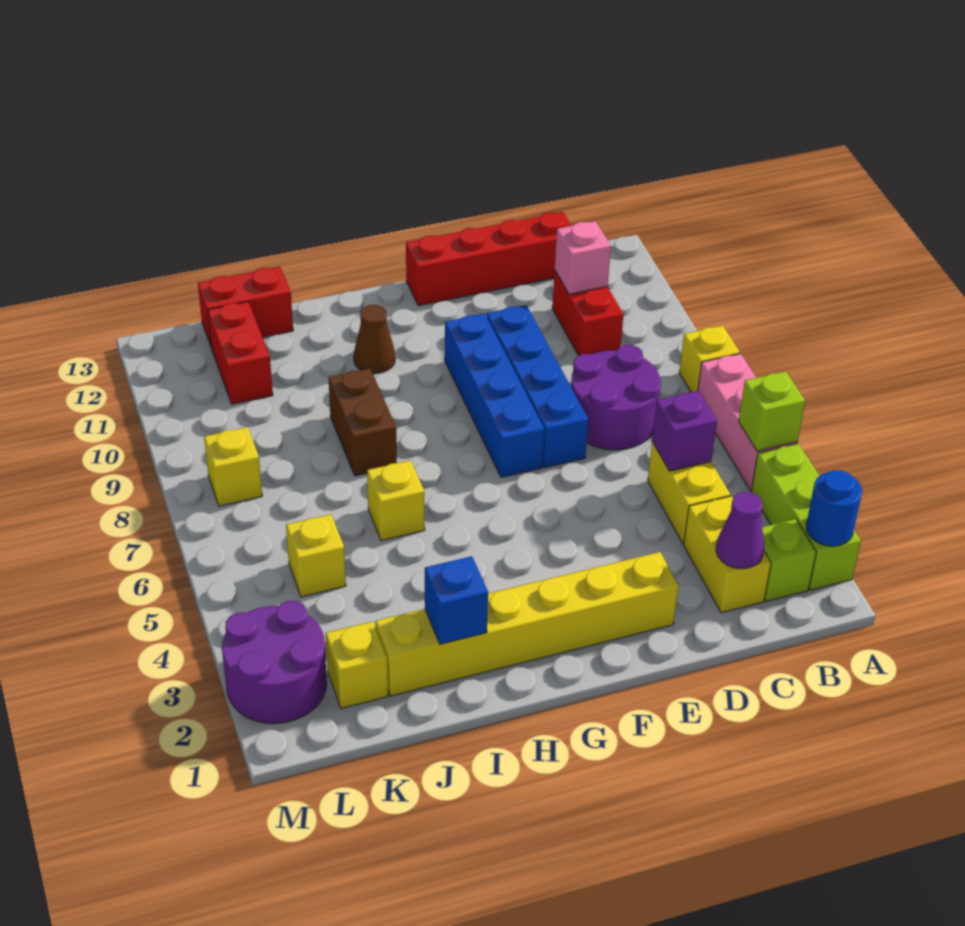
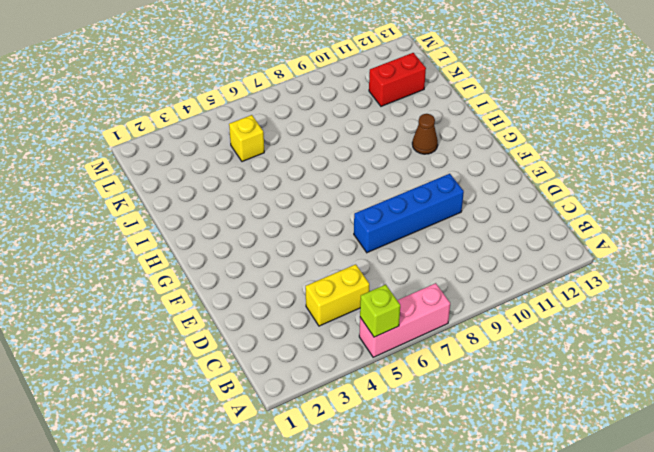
none -> lime 1x3 brick [751,443,861,590]
none -> yellow 1x1 brick [679,326,740,392]
none -> lime 1x1 brick [762,519,816,601]

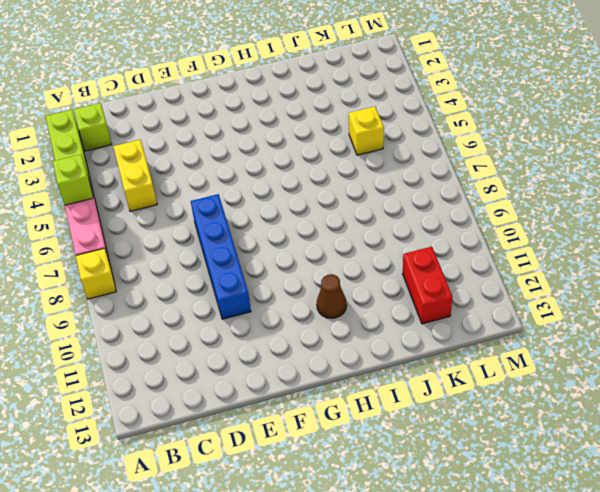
none -> yellow 1x2 brick [684,496,771,613]
none -> purple 2x2 round brick [571,345,661,450]
none -> red 1x2 brick [552,270,623,356]

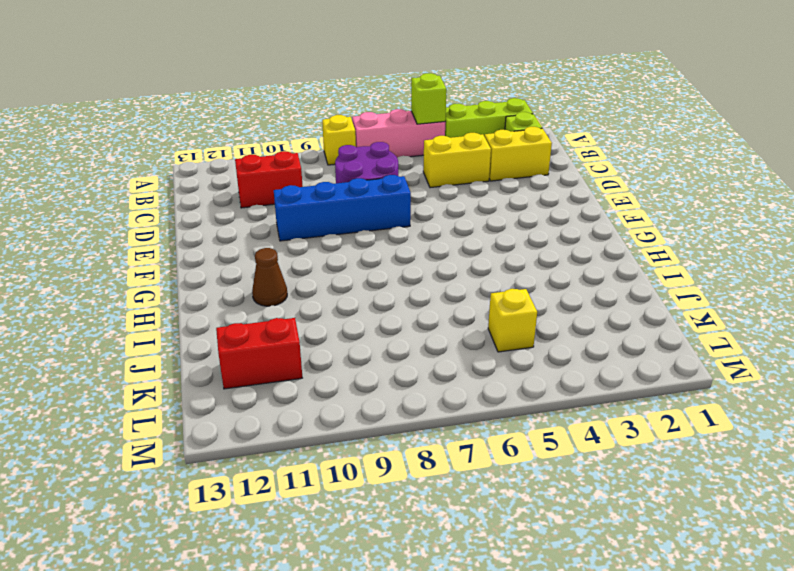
none -> red 1x4 brick [406,212,571,306]
none -> yellow 1x6 brick [376,552,679,696]
none -> blue 1x4 brick [445,314,545,477]

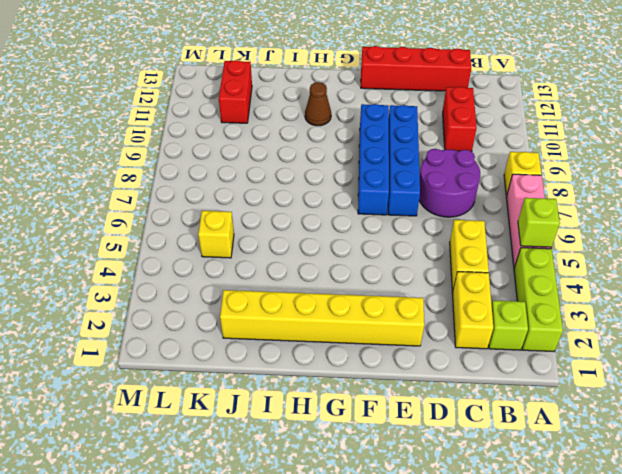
none -> yellow 1x1 brick [367,460,425,541]
none -> brown 1x2 brick [329,369,397,476]
none -> red 1x2 brick [198,267,293,346]

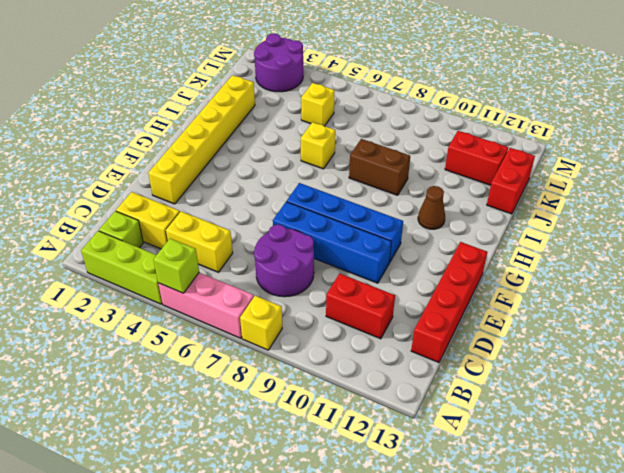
none -> yellow 1x1 brick [326,621,388,709]
none -> yellow 1x1 brick [204,427,262,506]
none -> blue 1x1 round brick [806,470,862,546]

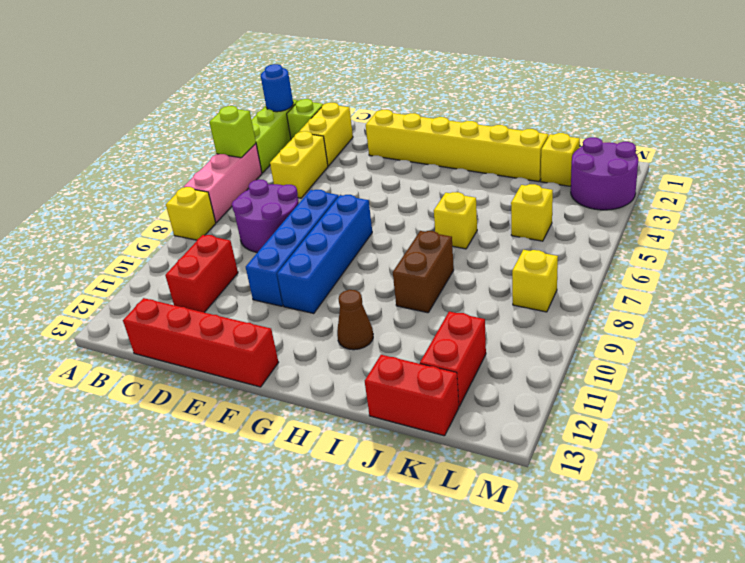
none -> purple 1x1 cone [716,492,764,569]
none -> purple 1x1 brick [652,391,717,471]
none -> pink 1x1 brick [555,221,611,294]

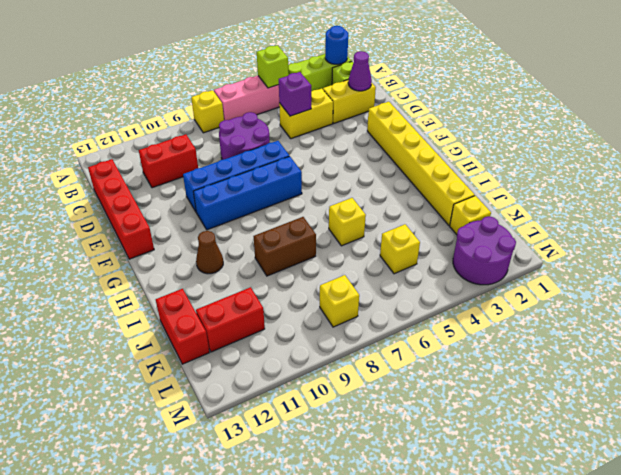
none -> pink 1x1 brick [555,221,611,294]
none -> blue 1x1 brick [425,556,488,644]

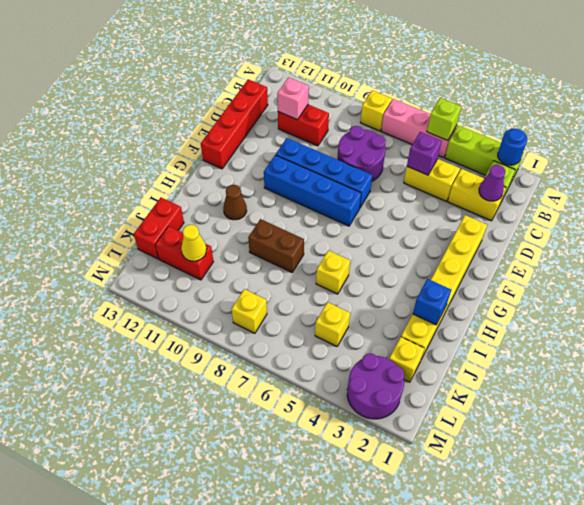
yellow 1x1 cone [181,225,207,261] -> none

